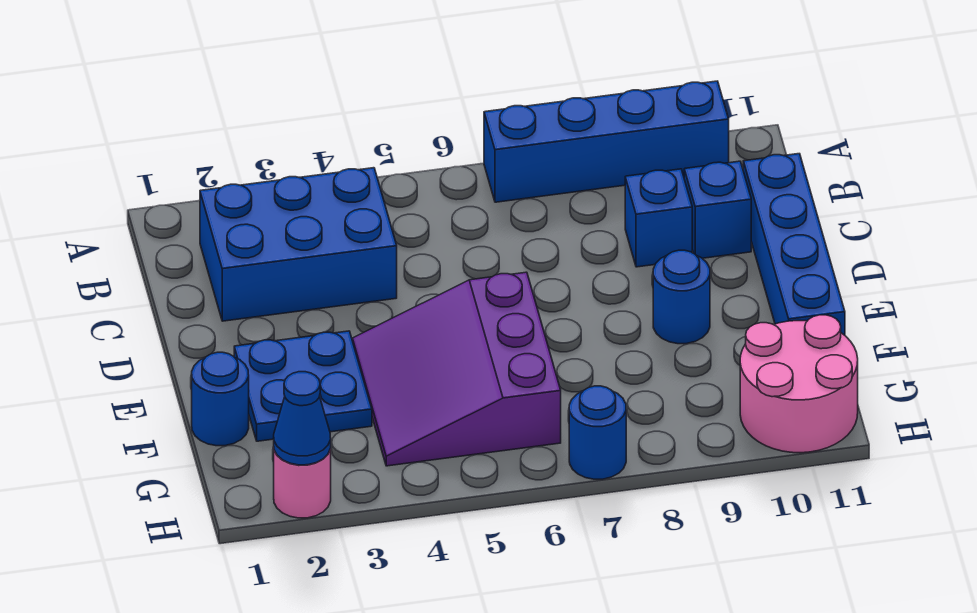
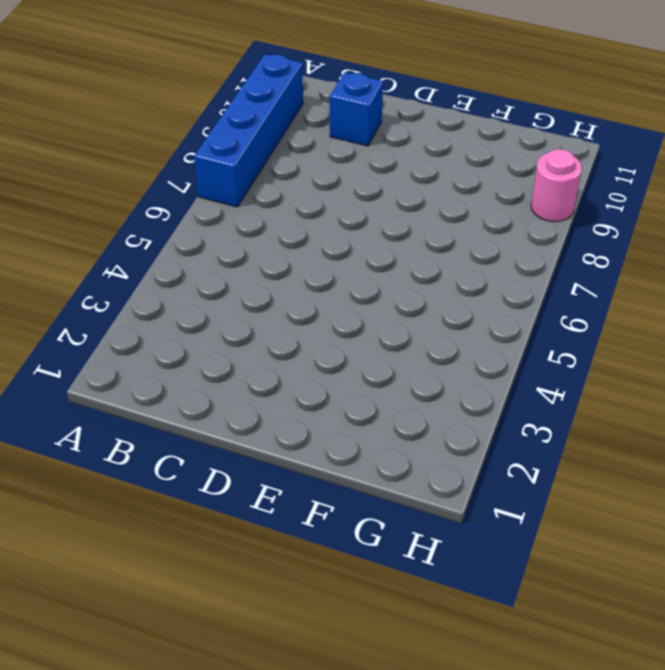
pink 1x1 round brick [531,149,582,222] -> pink 1x1 round brick moved to [274,449,331,518]
none -> blue 2x3 brick [200,168,397,321]
none -> blue 1x1 brick [625,169,692,267]
none -> blue 1x4 brick [743,154,845,335]

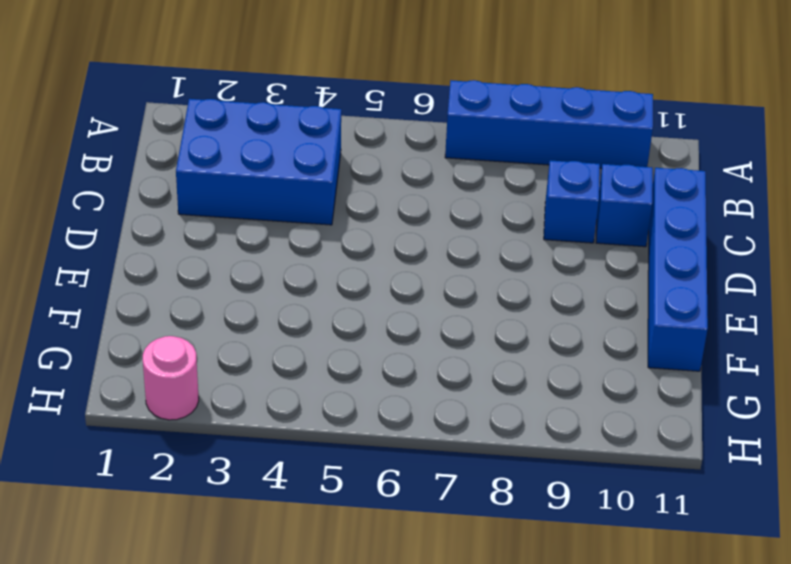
none -> blue 2x2 plate [234,331,372,441]
none -> purple 3x3 slope [352,272,561,466]
none -> blue 1x1 round brick [653,250,710,344]

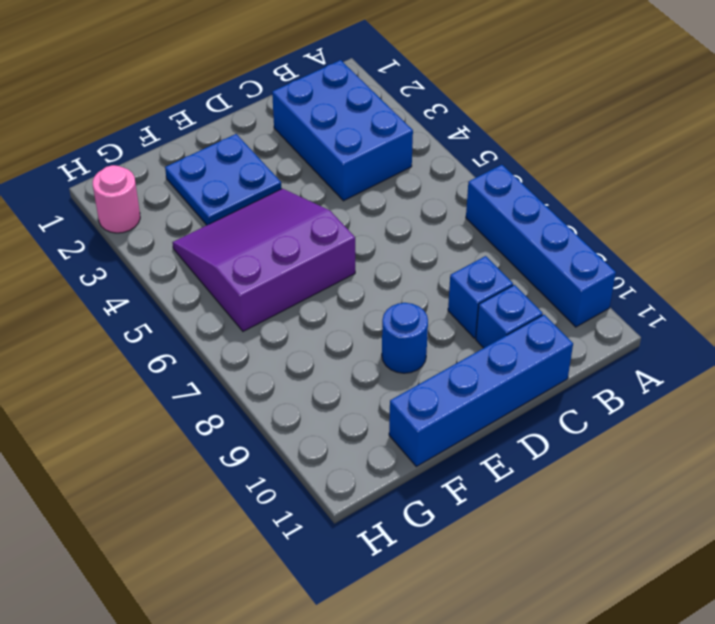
none -> blue 1x1 round brick [192,352,249,446]
none -> pink 2x2 round brick [740,315,858,453]
none -> blue 1x1 round brick [569,386,626,479]

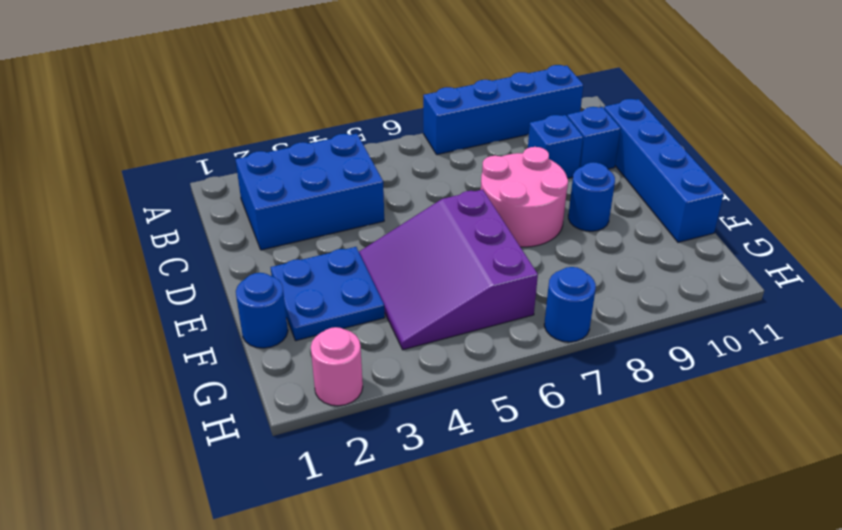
pink 2x2 round brick [481,147,568,247] -> pink 2x2 round brick moved to [740,315,858,453]
none -> blue 1x1 cone [274,372,331,465]

